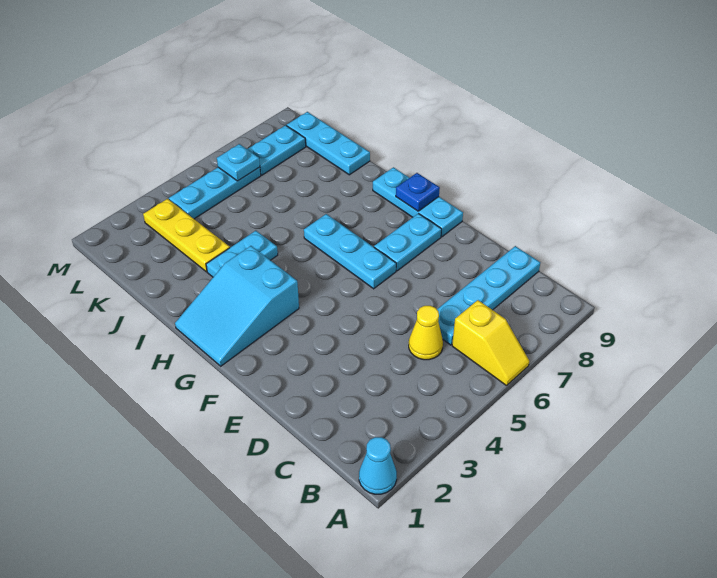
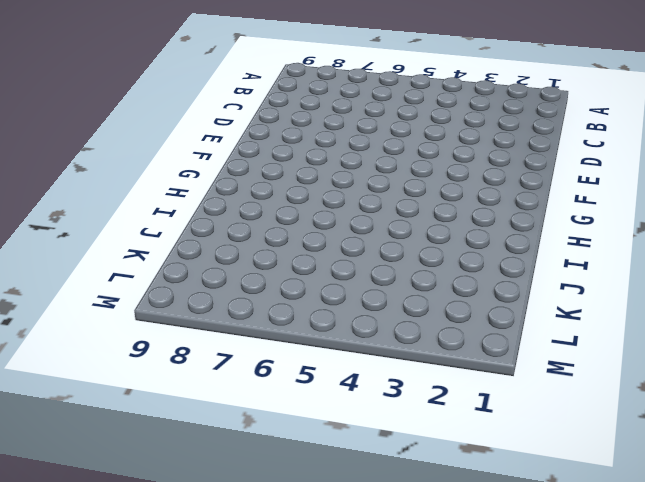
none -> cyan 1x1 cone [359,437,397,494]
none -> yellow 1x2 slope [452,300,529,386]
none -> yellow 1x1 cone [409,306,443,360]

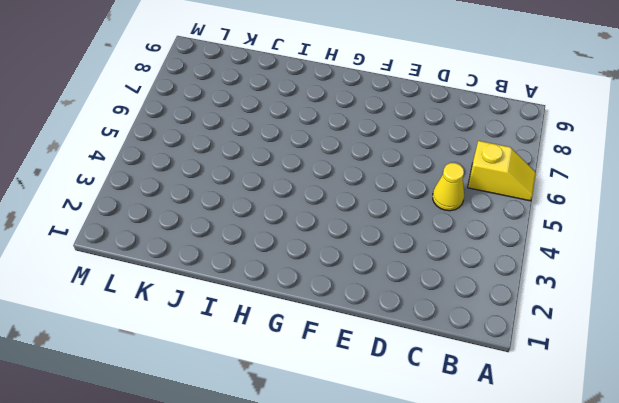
none -> cyan 1x1 cone [359,437,397,494]
none -> cyan 1x4 plate [437,246,540,345]
none -> cyan 1x3 plate [304,214,396,289]

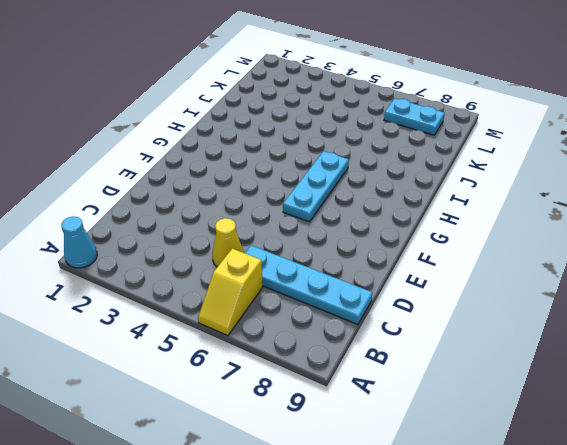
none -> cyan 1x2 plate [374,214,442,271]
none -> cyan 1x3 plate [373,167,463,237]
none -> cyan 2x3 slope [175,246,299,366]

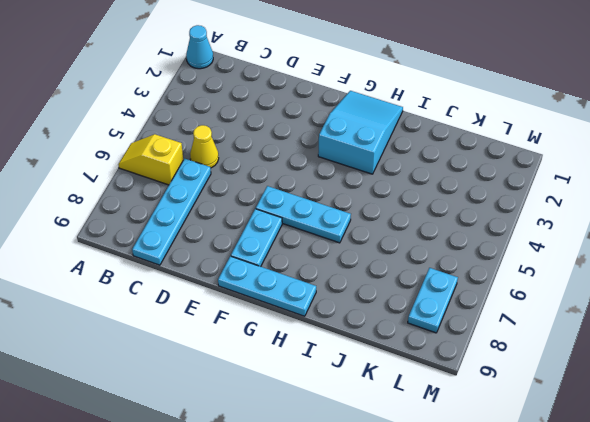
none -> cyan 1x2 plate [206,231,278,277]
none -> yellow 1x3 plate [143,199,230,272]
none -> cyan 1x3 plate [287,112,370,175]

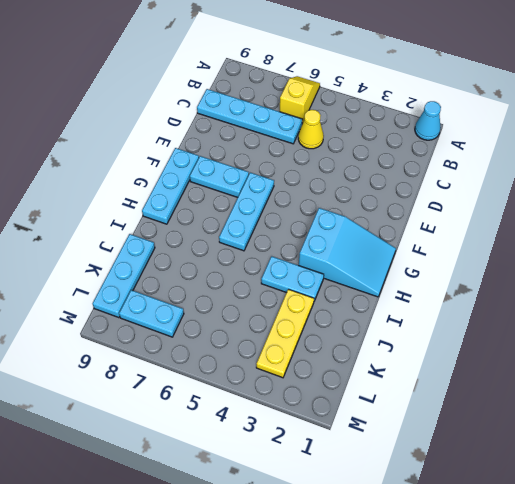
none -> cyan 1x3 plate [169,167,261,219]
none -> blue 1x1 plate [396,173,440,211]
none -> cyan 1x1 plate [217,144,260,181]

